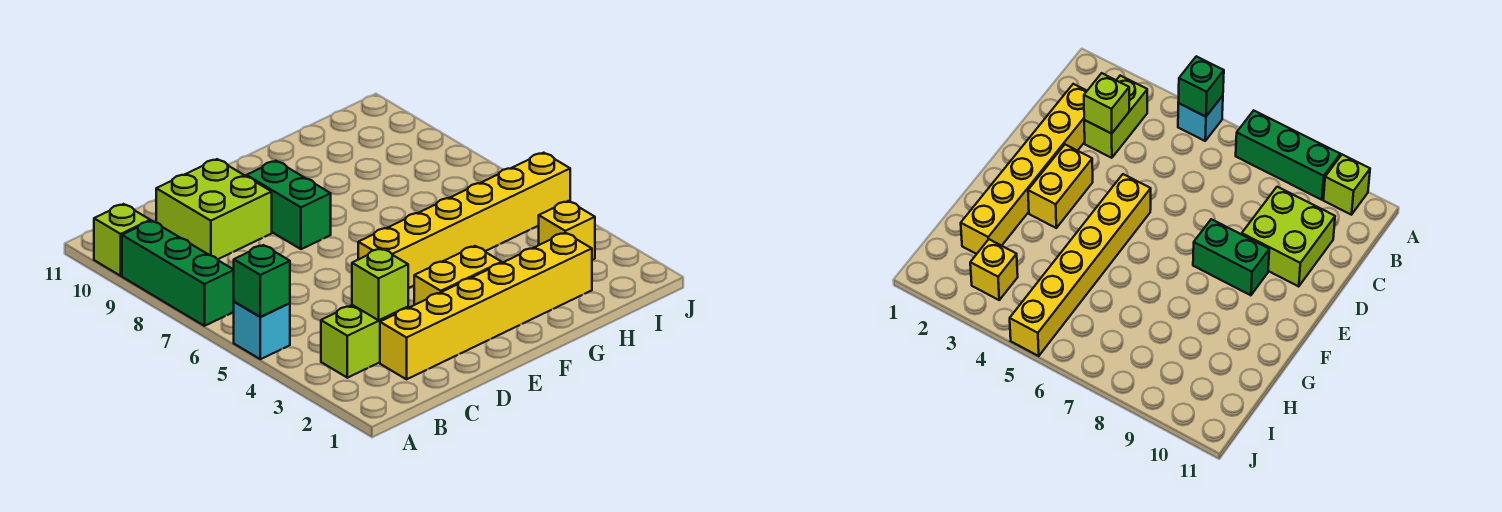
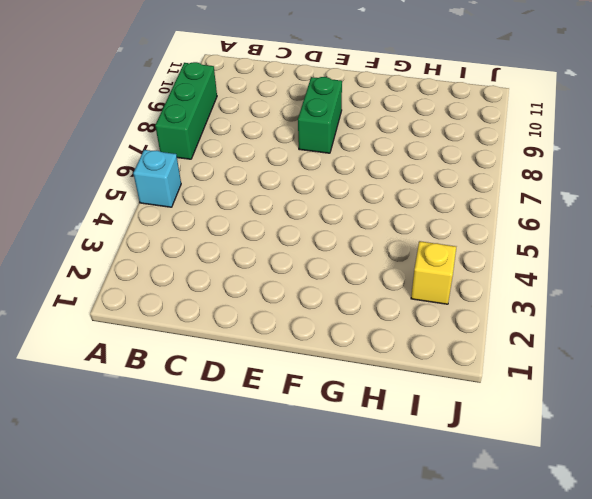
none -> lime 1x1 brick [94,204,150,276]
none -> lime 1x2 brick [321,305,408,378]
none -> yellow 1x6 brick [380,233,592,379]

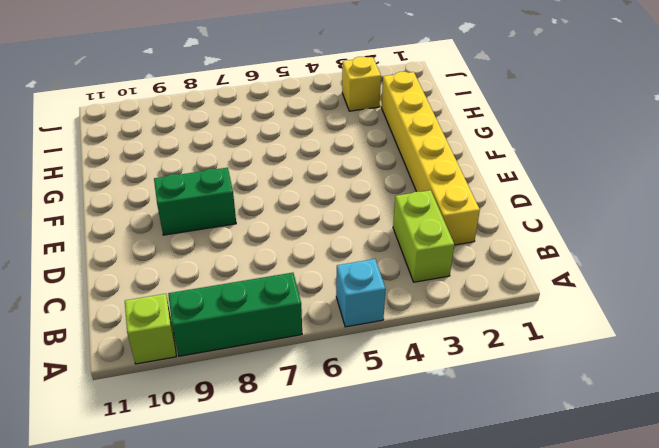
none -> lime 2x2 brick [156,159,272,259]
none -> yellow 1x2 brick [414,246,502,305]
none -> yellow 1x6 brick [358,153,570,288]

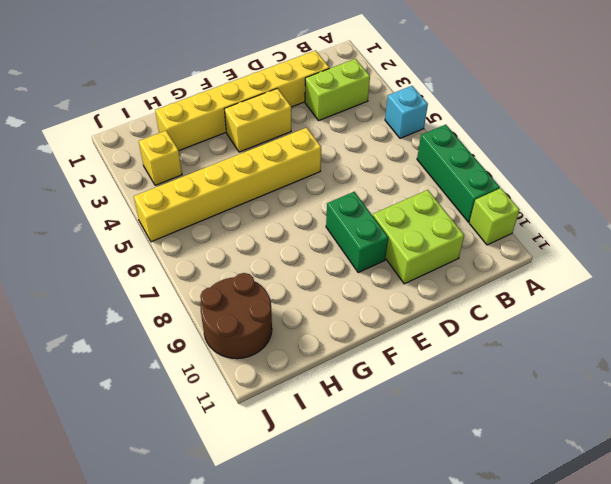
brown 2x2 round brick [200,273,272,359] -> none
none -> green 1x1 brick [234,245,290,317]
none -> lime 1x1 brick [352,248,408,320]

